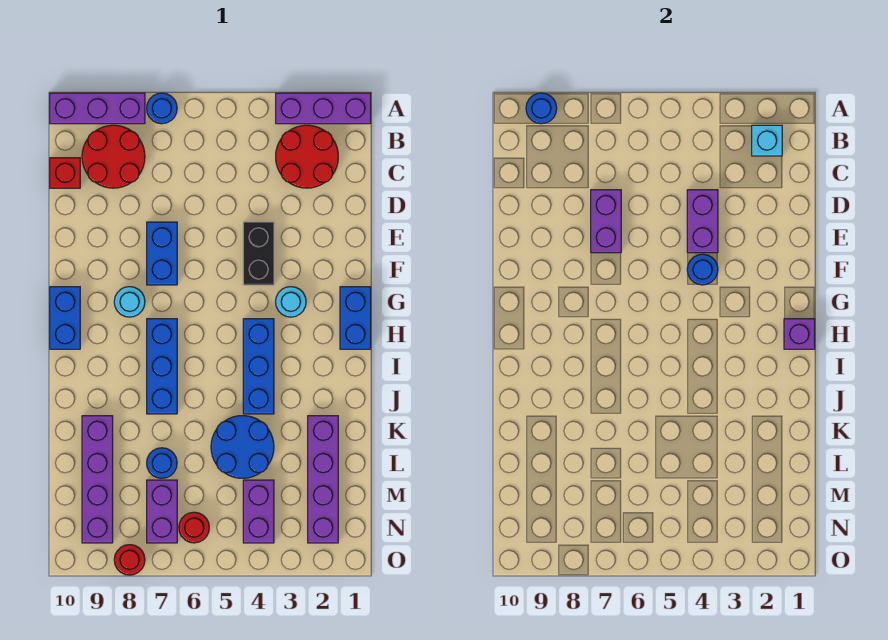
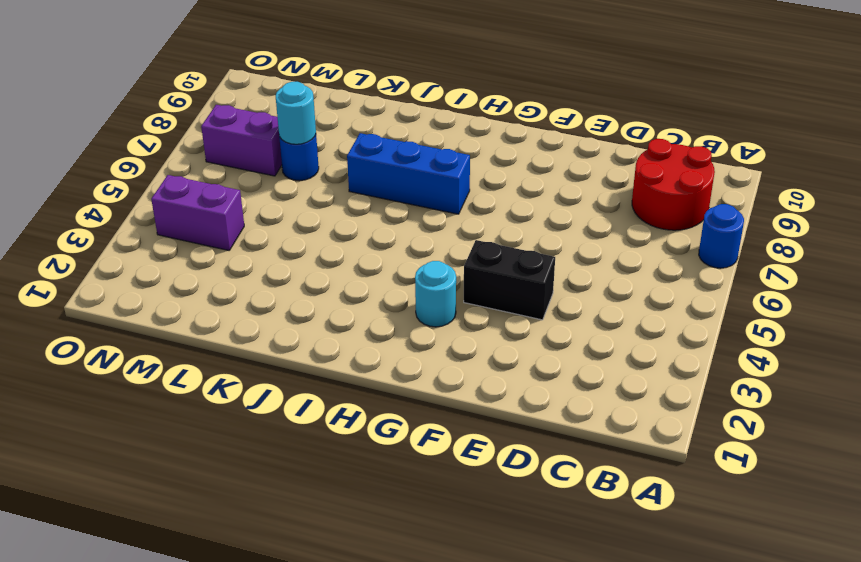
cyan 1x1 round brick [275,82,316,144] -> cyan 1x1 round brick moved to [114,287,145,317]
none -> purple 1x3 brick [276,93,371,124]
none -> purple 1x3 brick [50,93,145,124]
none -> red 2x2 round brick [276,125,338,188]

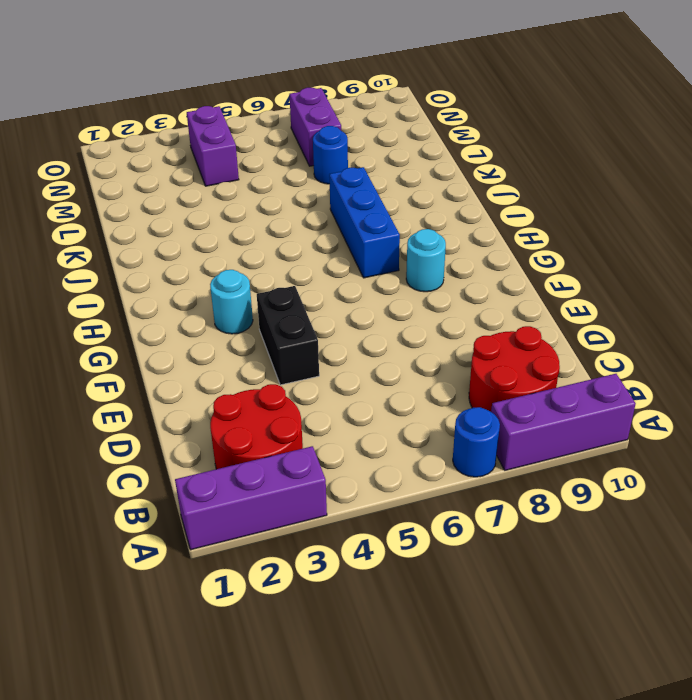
none -> red 1x1 brick [50,158,80,188]
none -> blue 1x2 brick [147,222,177,285]
none -> blue 1x2 brick [340,287,371,349]

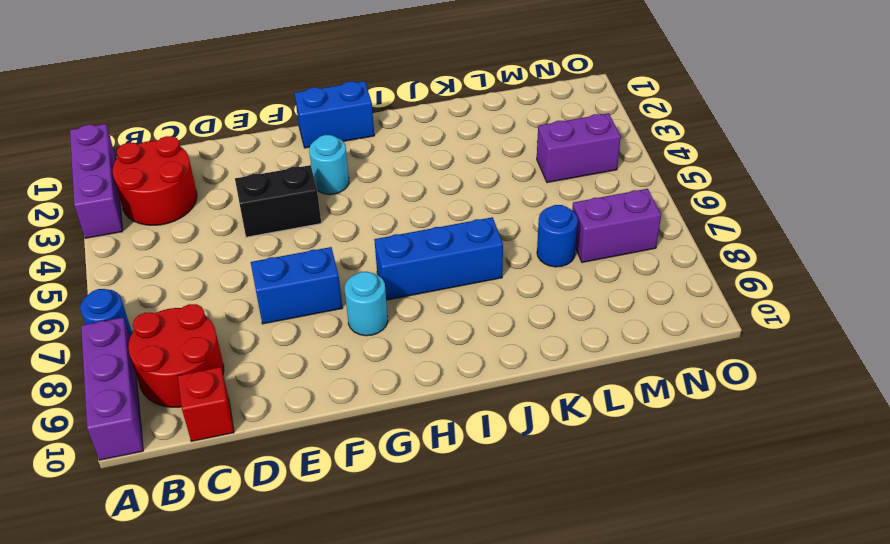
none -> blue 1x2 brick [50,287,80,349]
none -> blue 1x3 brick [243,319,274,414]
none -> purple 1x4 brick [308,416,338,543]

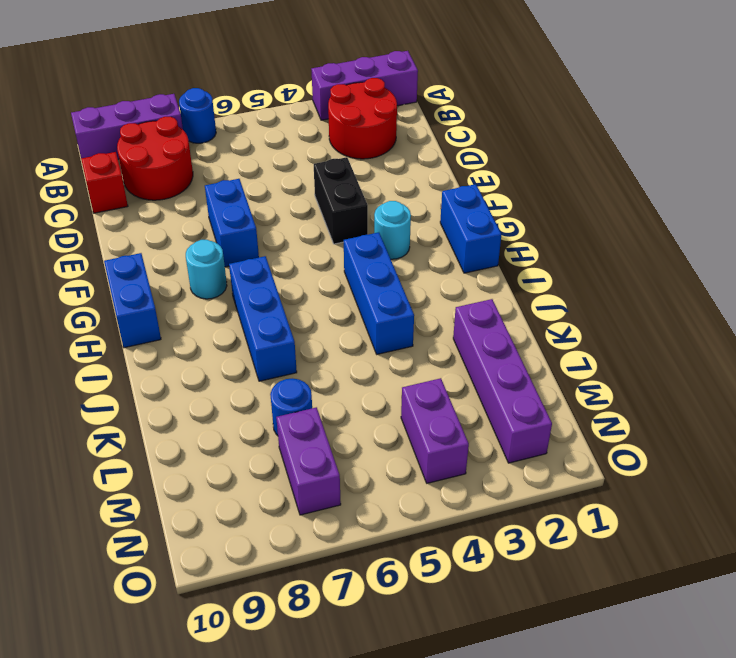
none -> blue 2x2 round brick [211,416,274,478]
none -> purple 1x4 brick [82,416,113,543]
none -> red 1x1 round brick [179,512,209,543]

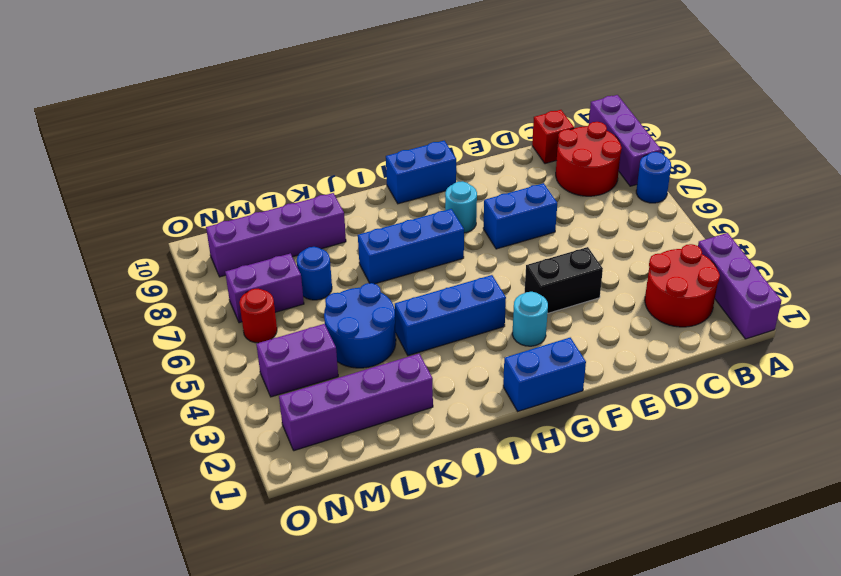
none -> red 1x1 round brick [114,545,145,575]
none -> blue 1x1 round brick [526,93,557,124]
none -> cyan 1x1 brick [752,125,782,156]

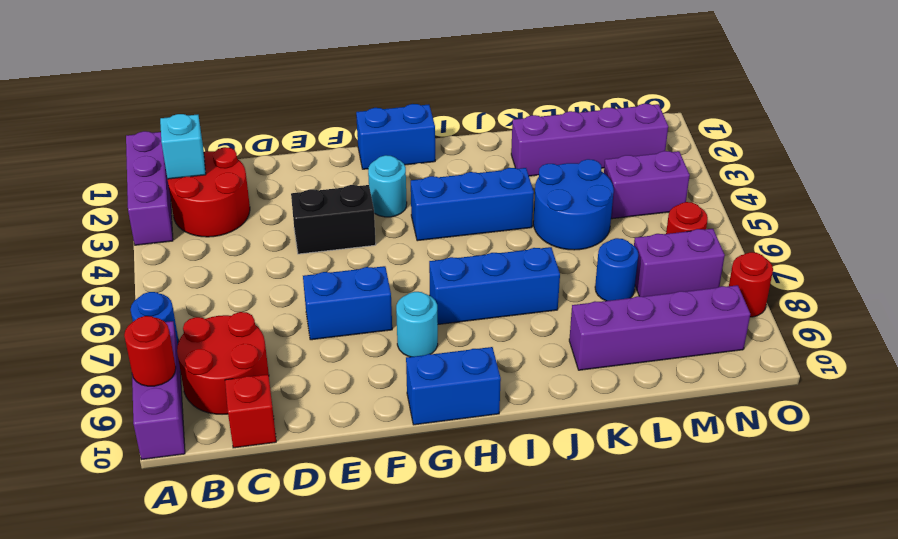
red 1x1 round brick [124,316,176,386] -> blue 1x1 round brick [526,93,557,124]
none -> purple 1x2 brick [687,190,718,253]
none -> purple 1x2 brick [591,190,621,253]
none -> blue 1x1 round brick [687,254,718,285]

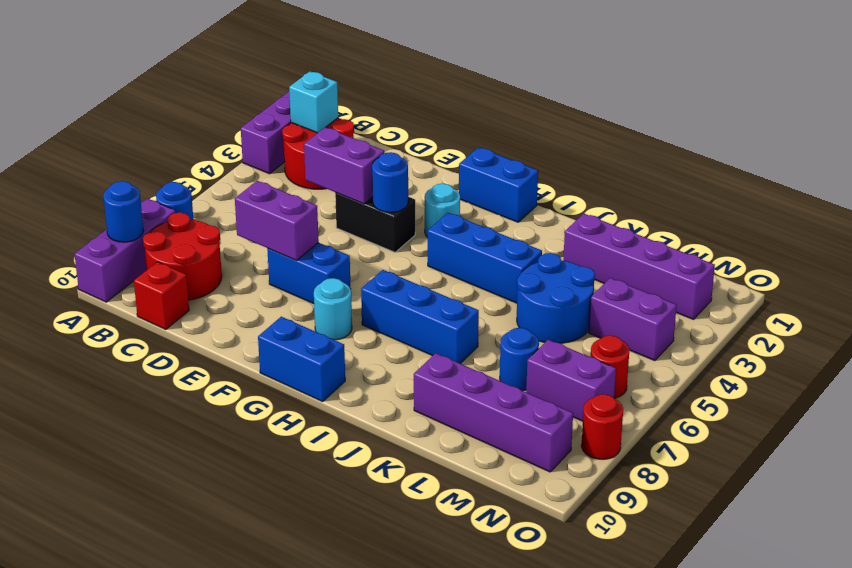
none -> purple 1x1 brick [784,319,815,349]

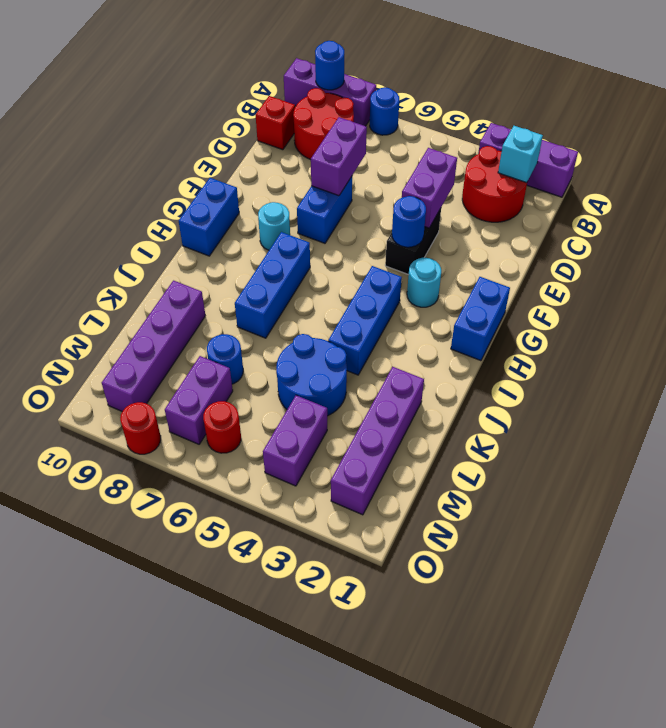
none -> purple 1x1 brick [784,319,815,349]

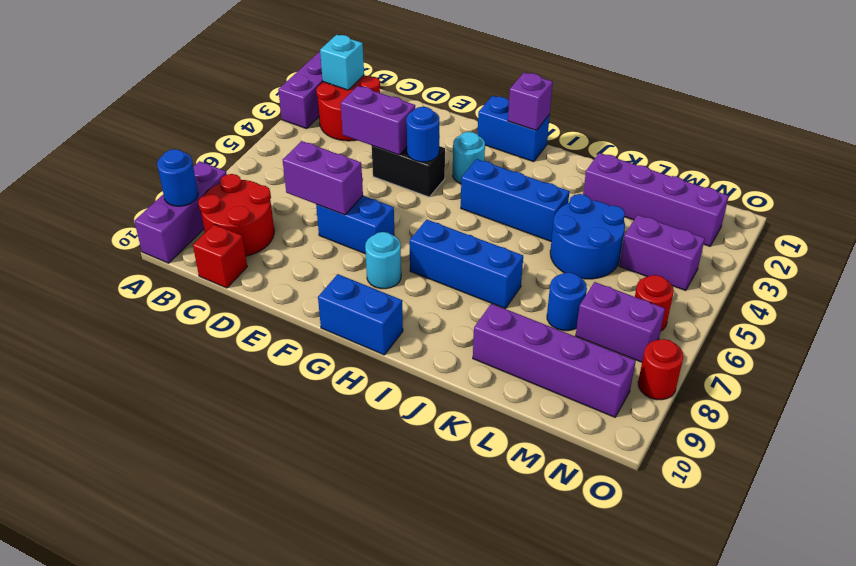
none -> blue 1x1 round brick [147,93,177,124]

